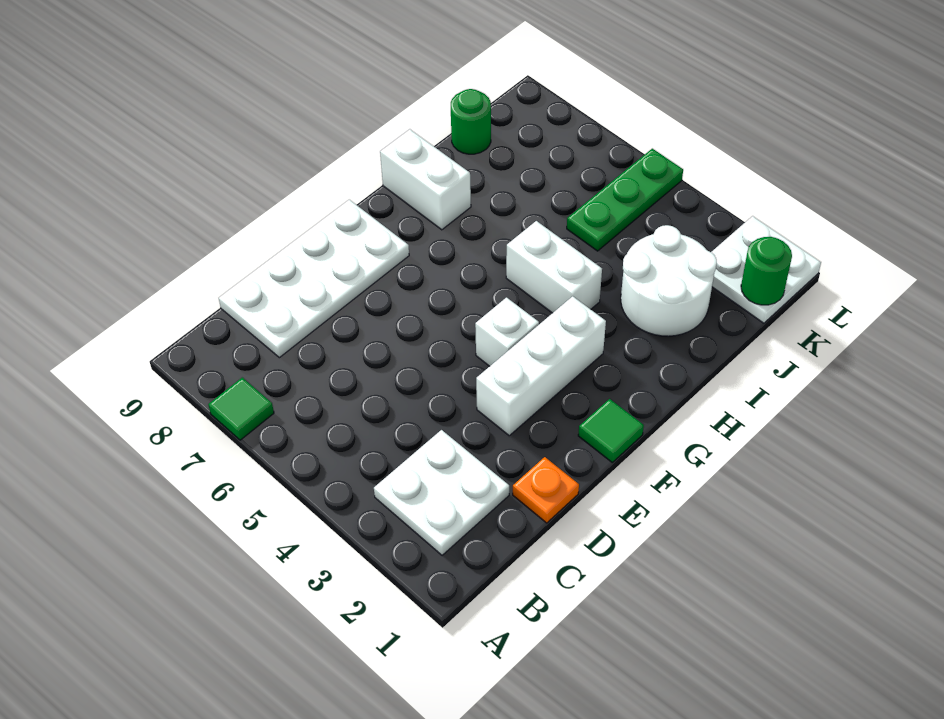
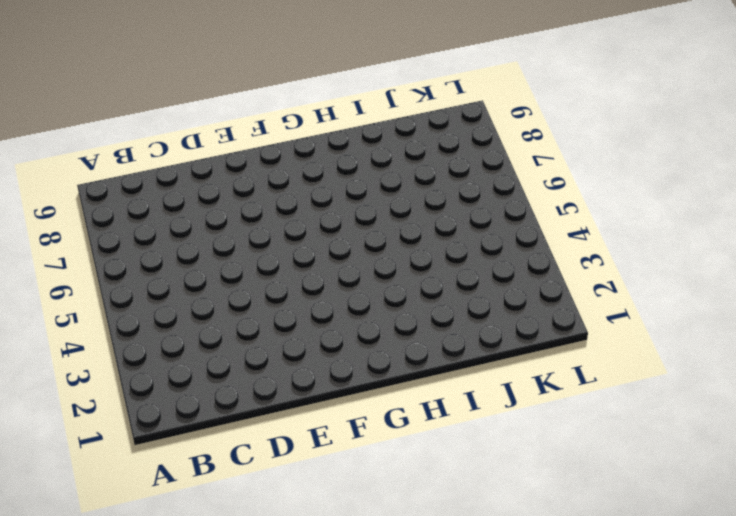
none -> green 1x1 tile [208,378,274,440]
none -> white 2x2 plate [374,430,509,555]
none -> white 2x4 plate [219,200,409,358]

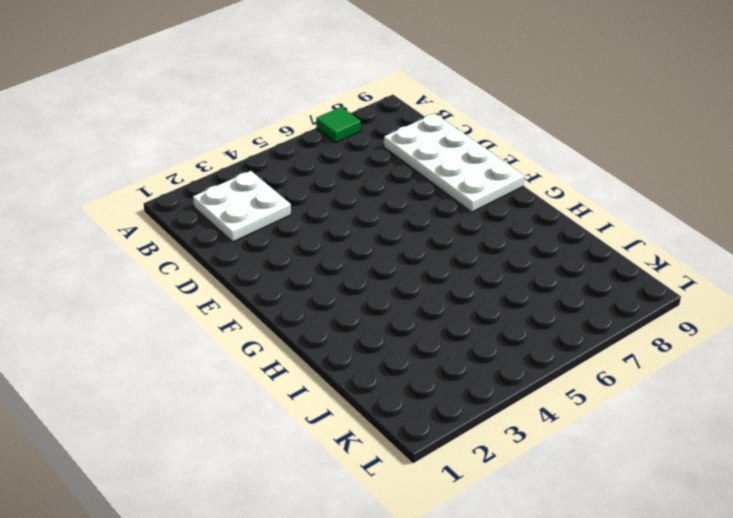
none -> orange 1x1 plate [513,457,579,523]
none -> white 1x3 brick [476,296,606,436]
none -> green 1x1 tile [578,399,644,462]

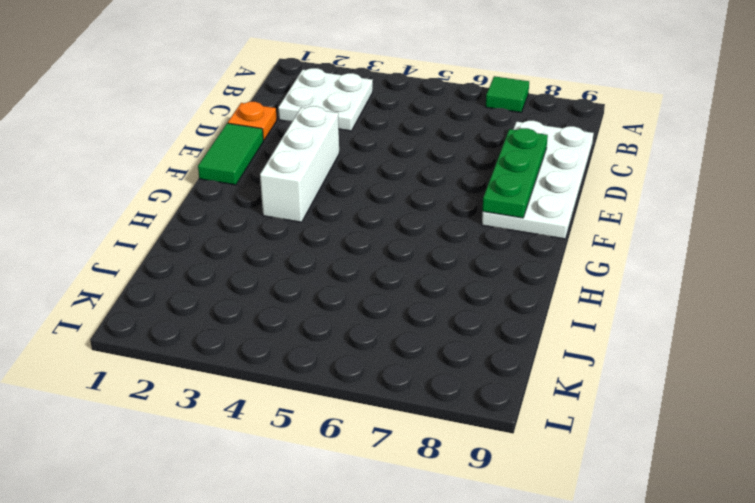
green 1x3 plate [483,128,548,218] -> green 1x3 plate moved to [567,149,683,251]
green 1x2 tile [198,123,264,185] -> green 1x1 tile [578,399,644,462]
none -> white 1x1 brick [475,298,539,366]
none -> white 1x2 brick [506,221,602,313]
none -> white 1x2 brick [380,129,471,230]

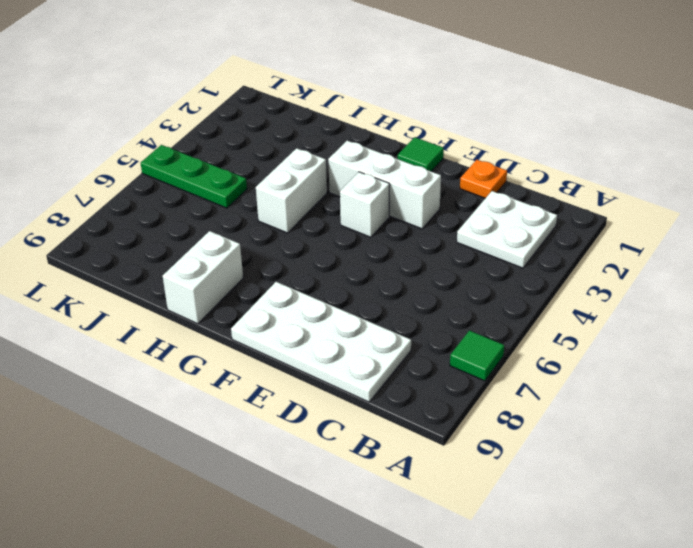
none -> white 2x2 round brick [621,225,717,336]
none -> green 1x1 round brick [451,89,491,154]
none -> white 2x2 plate [711,216,821,323]

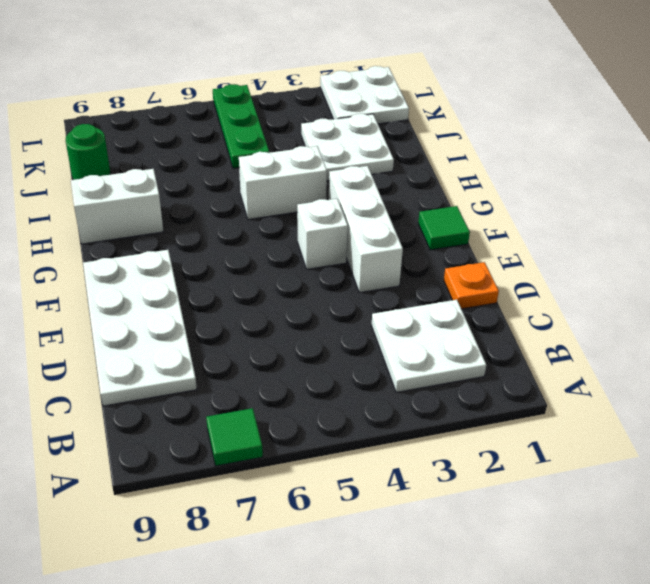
white 2x2 plate [301,114,394,181] -> white 2x2 round brick [621,225,717,336]
none -> green 1x1 round brick [741,237,792,305]

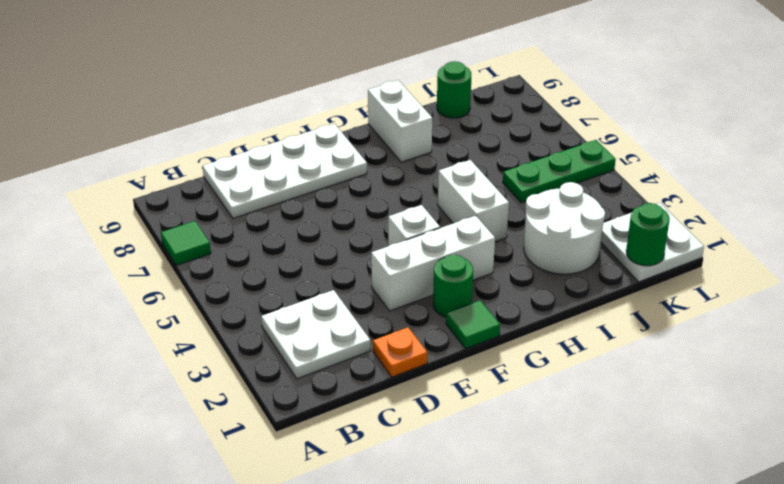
green 1x1 round brick [433,255,473,317] -> none

